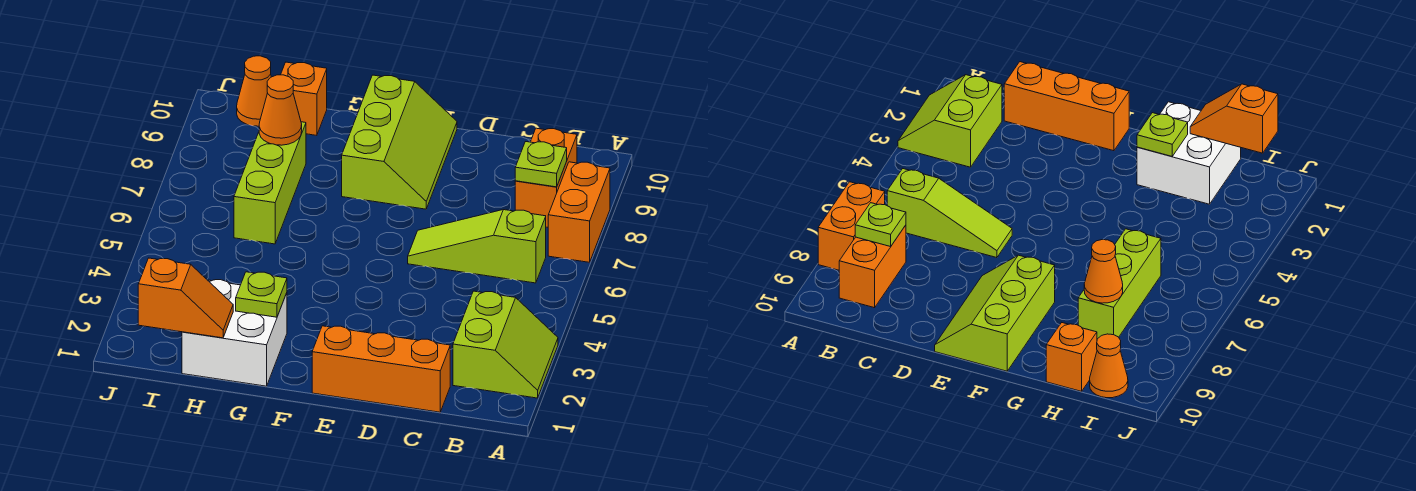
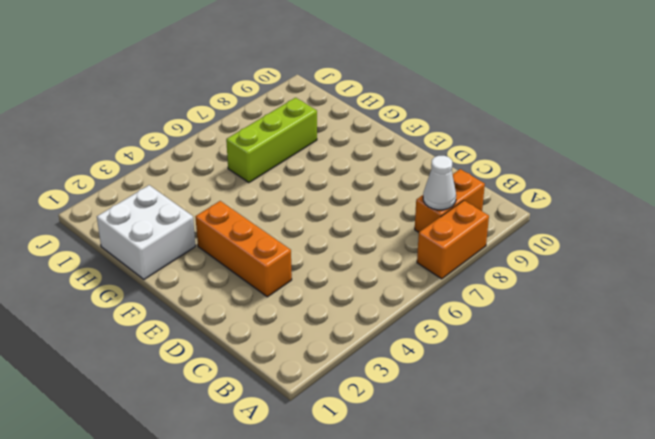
white 1x1 cone [423,156,456,210] -> lime 1x1 plate [515,142,567,187]
orange 1x3 brick [195,201,292,297] -> orange 1x3 brick moved to [312,326,450,412]
none -> lime 2x2 slope [453,291,558,398]
none -> lime 1x3 slope [408,210,546,283]
none -> lime 2x3 slope [342,75,457,209]

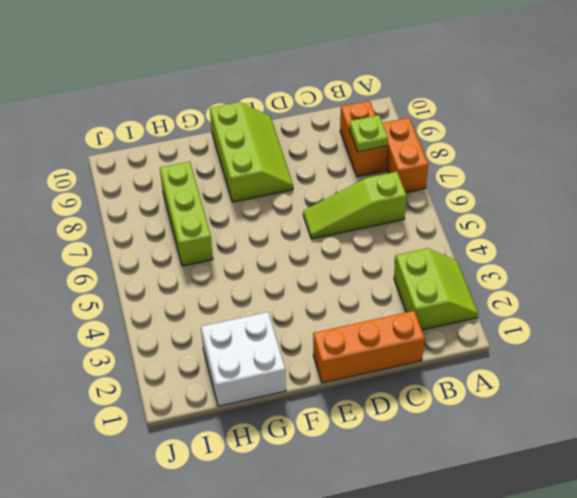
none -> orange 1x1 brick [281,62,327,135]
none -> orange 1x1 cone [237,56,271,126]
none -> lime 1x1 plate [236,272,287,317]

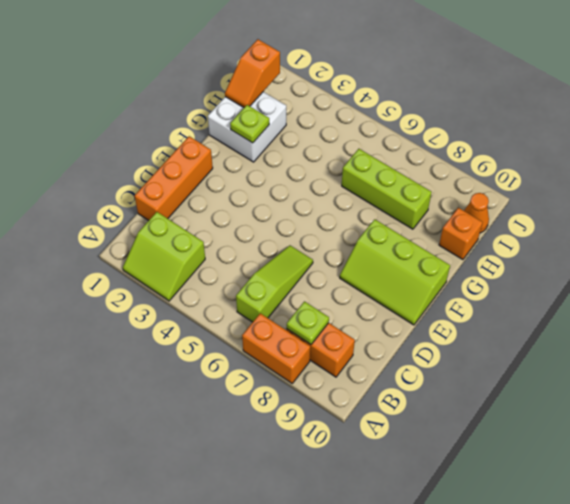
none -> orange 1x1 cone [259,75,302,145]

